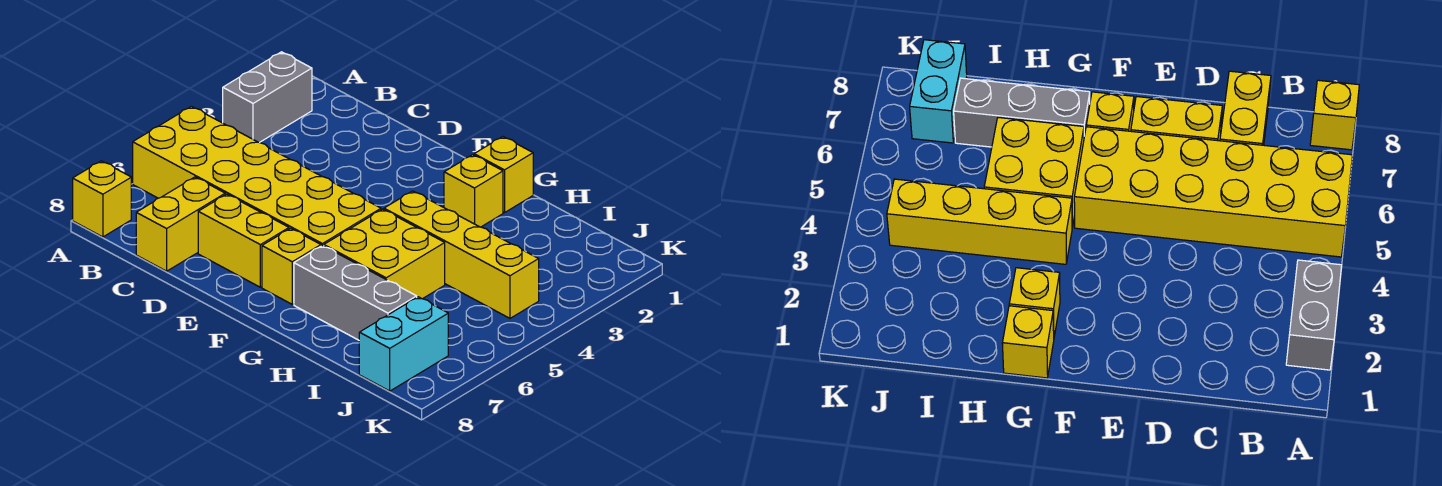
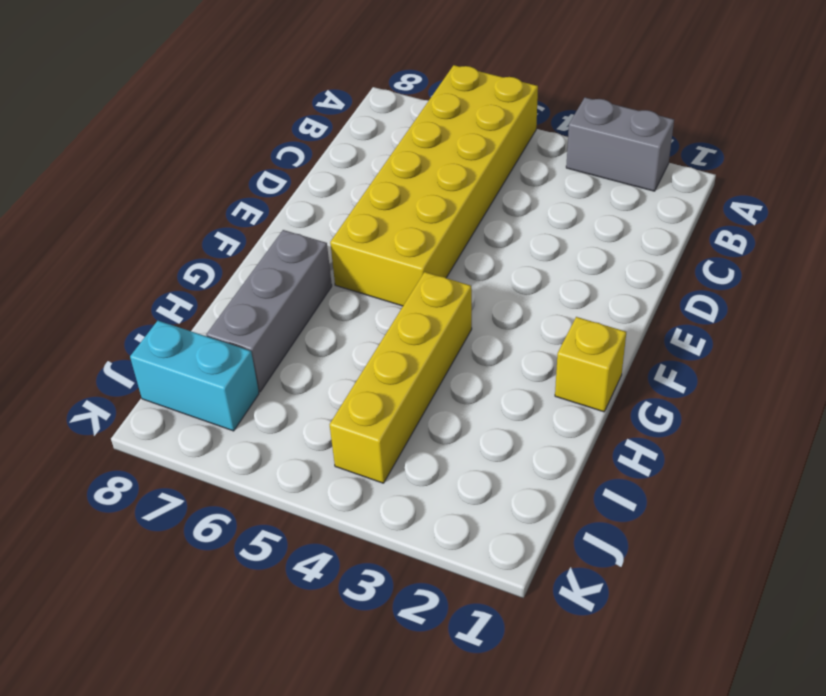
none -> yellow 1x1 brick [73,161,131,237]
none -> yellow 1x2 brick [136,177,225,271]
none -> yellow 1x2 brick [198,194,289,287]

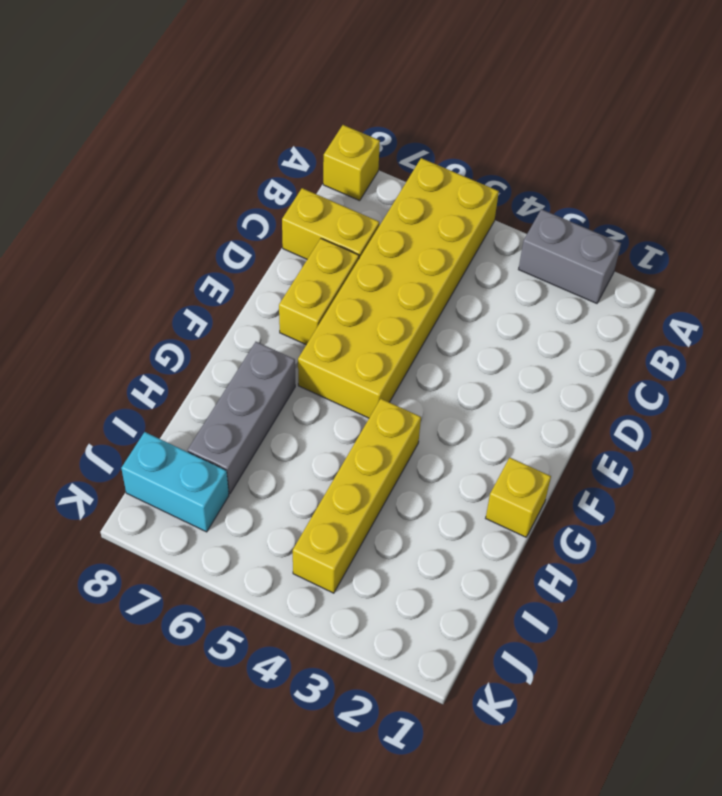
none -> yellow 1x1 brick [262,228,321,304]
none -> yellow 1x1 brick [444,155,503,227]
none -> yellow 2x2 brick [324,209,445,299]

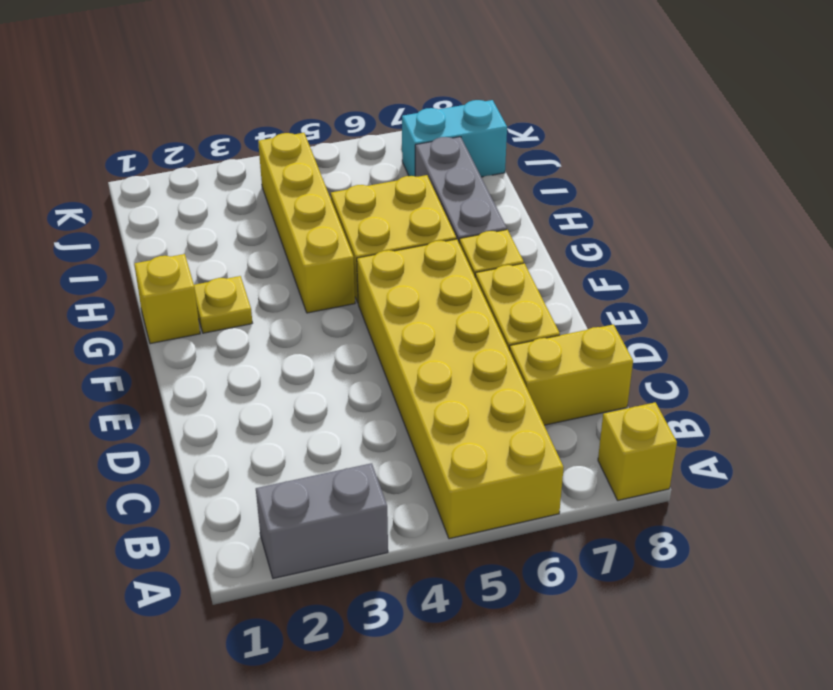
yellow 1x1 plate [194,276,252,333] -> yellow 1x1 brick [444,155,503,227]

